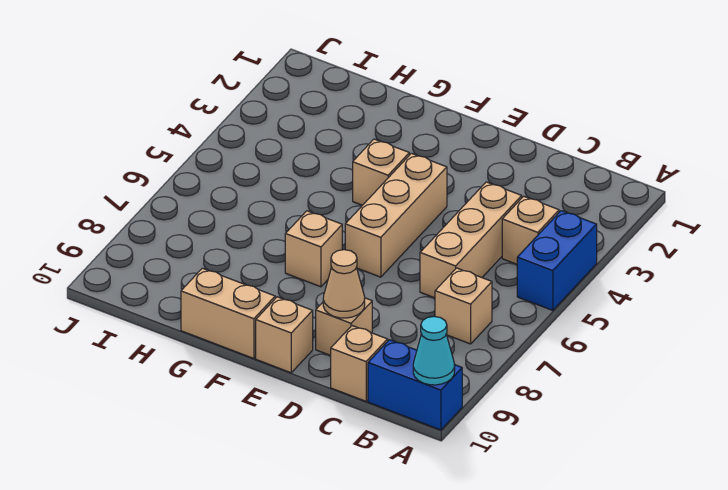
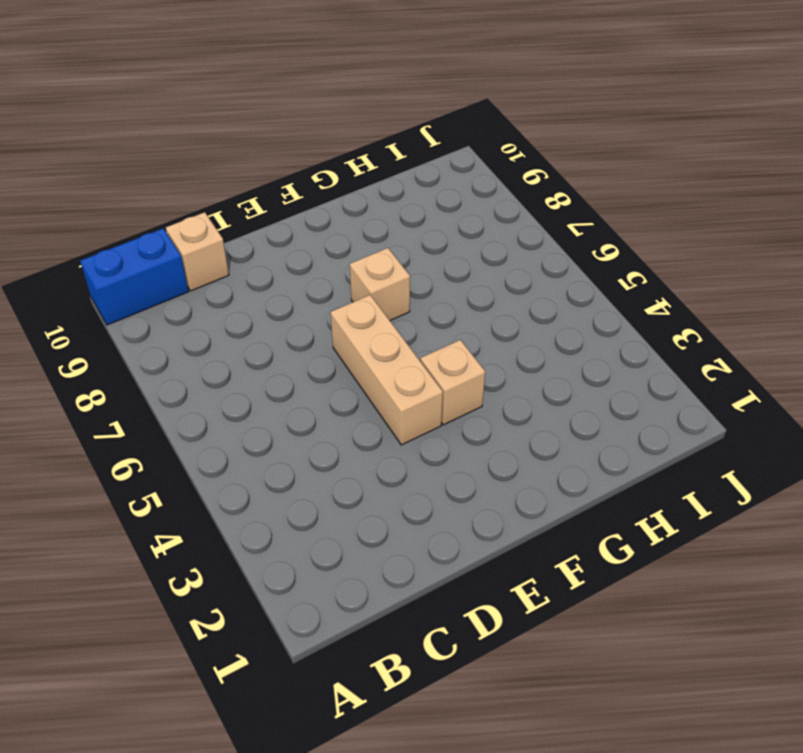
none -> blue 1x2 brick [517,211,597,310]
none -> tan 1x1 brick [502,196,559,264]
none -> tan 1x1 brick [435,268,492,344]

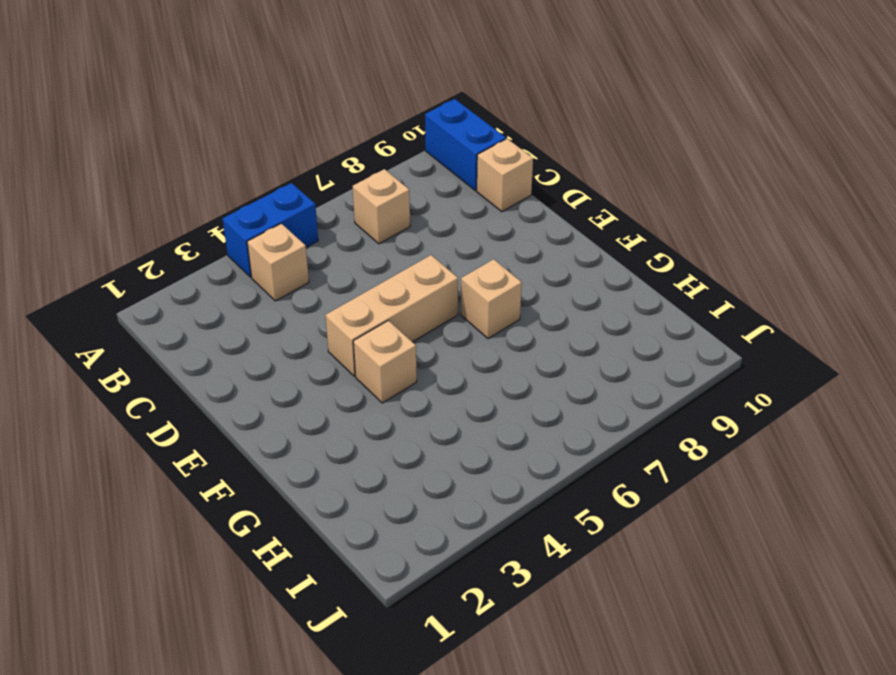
none -> tan 1x3 brick [420,182,522,298]
none -> tan 1x1 brick [316,298,372,355]
none -> tan 1x1 brick [256,297,313,373]

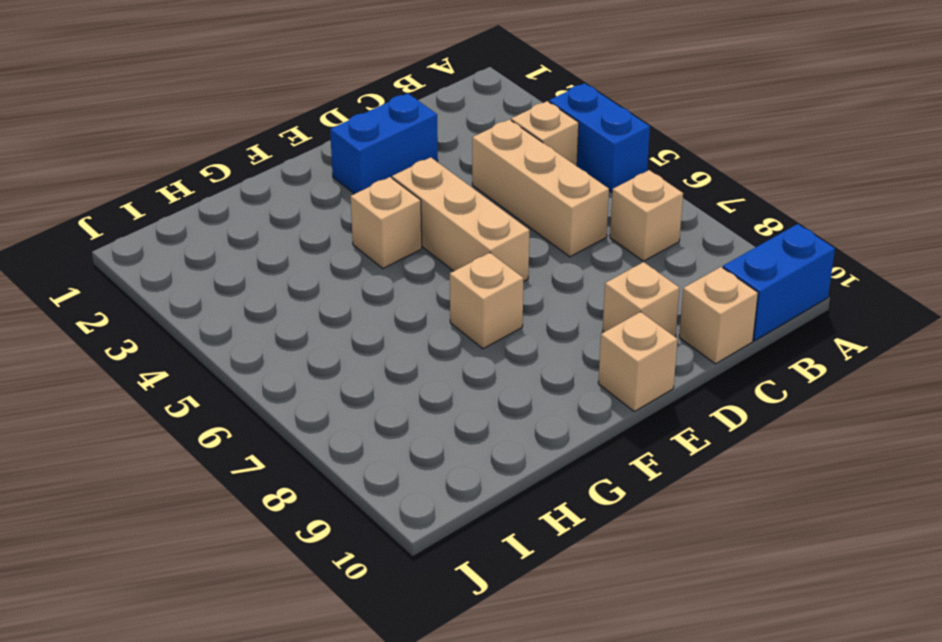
blue 1x2 brick [330,93,438,194] -> none
none -> tan 1x2 brick [181,268,275,359]
none -> cyan 1x1 cone [413,317,455,385]
none -> tan 1x1 cone [323,250,365,318]

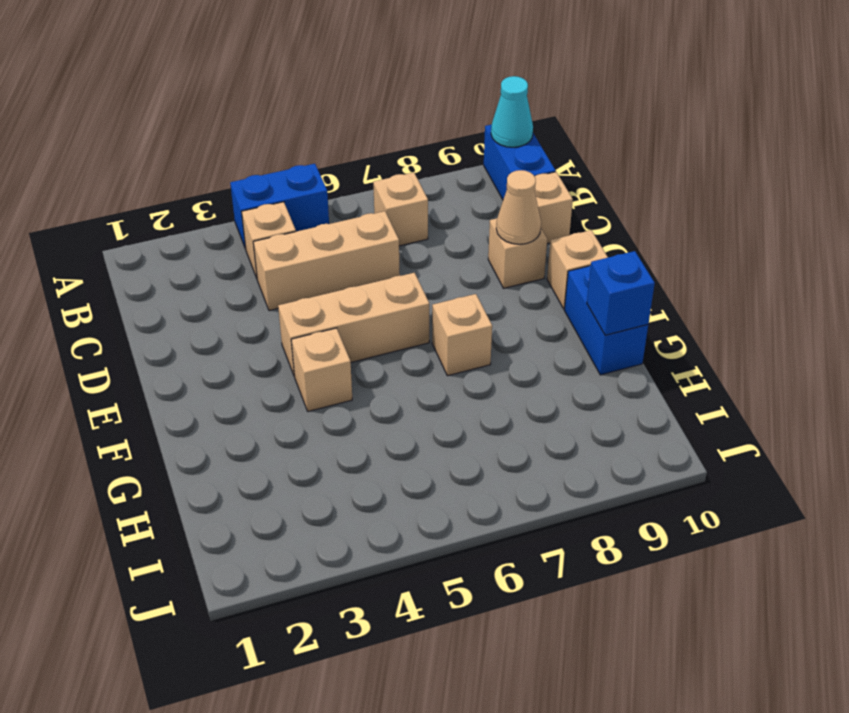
blue 1x2 brick [564,265,648,375] -> tan 1x2 brick [181,268,275,359]
blue 1x1 brick [587,251,655,335] -> none

